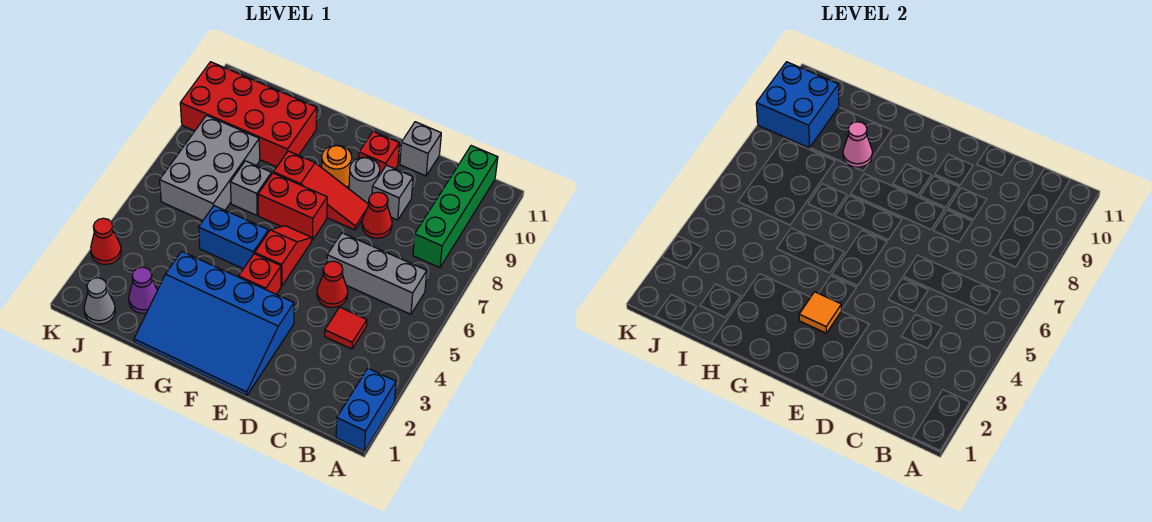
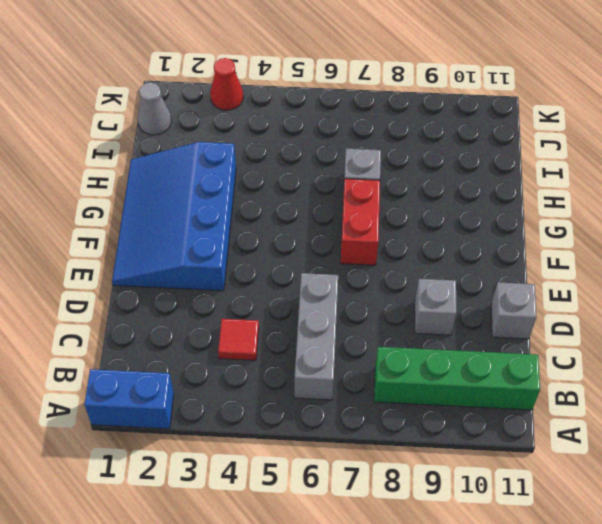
none -> red 1x1 cone [317,261,348,307]
none -> red 1x1 cone [362,192,392,238]
none -> red 1x3 slope [274,151,369,230]

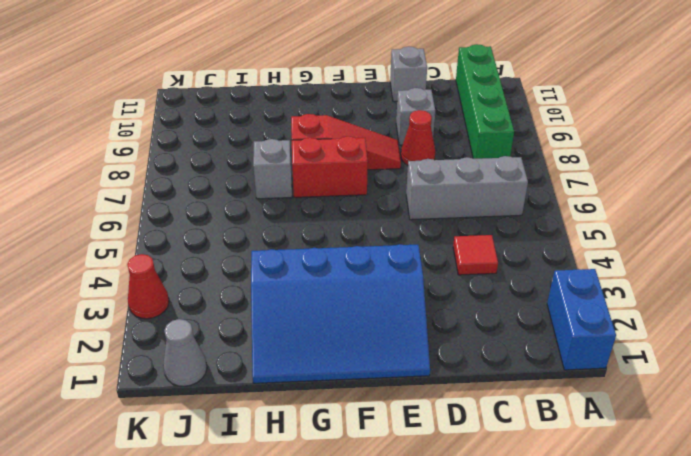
none -> red 1x1 cone [317,261,348,307]
none -> grey 1x1 round brick [349,157,380,203]
none -> red 1x1 brick [359,132,399,175]

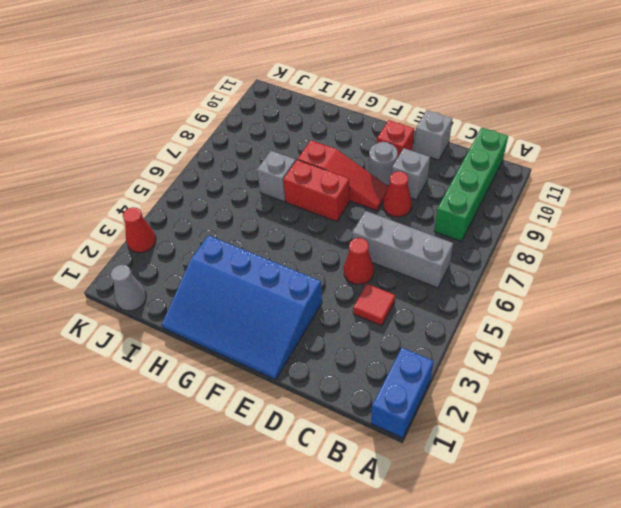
none -> red 1x1 brick [239,254,281,294]
none -> red 1x2 slope [255,226,312,286]
none -> orange 1x1 round brick [322,145,352,187]

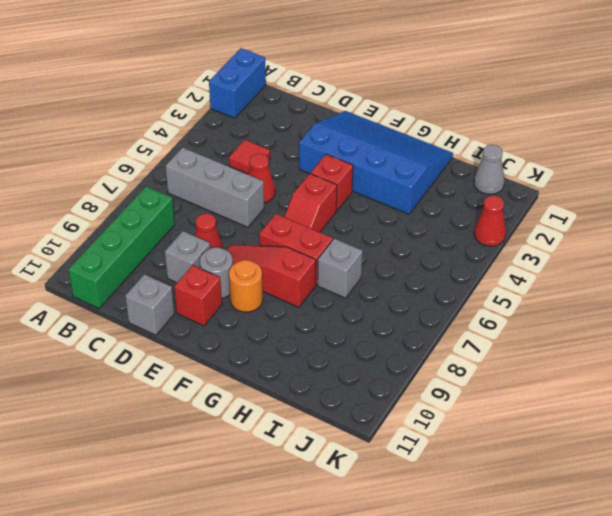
none -> blue 1x2 brick [199,206,268,269]
none -> red 2x4 brick [180,62,317,167]
none -> purple 1x1 cone [129,267,157,313]

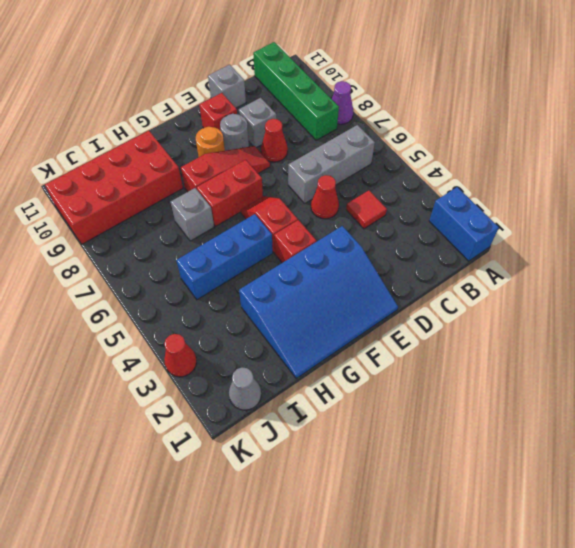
purple 1x1 cone [332,81,353,124] -> purple 1x1 cone moved to [129,267,157,313]
blue 1x3 brick [176,214,273,300] -> blue 1x2 brick [199,206,268,269]
none -> grey 2x3 brick [160,115,260,221]
none -> orange 1x1 tile [799,292,842,333]
none -> pink 1x1 cone [843,122,872,167]

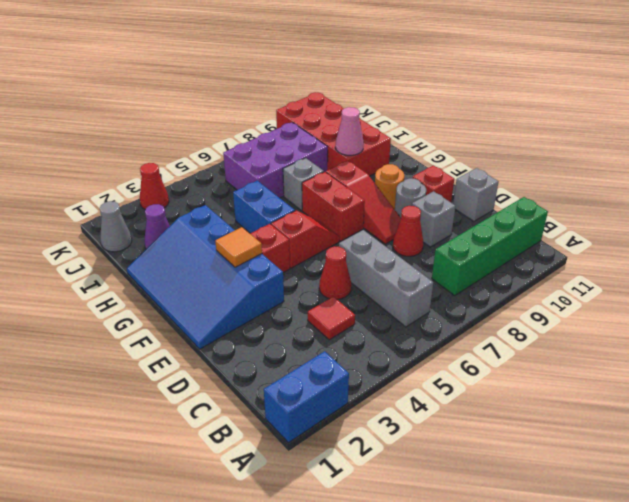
purple 2x3 brick [223,122,328,198] -> grey 2x3 brick [160,115,260,221]
none -> blue 2x2 brick [756,62,839,148]

